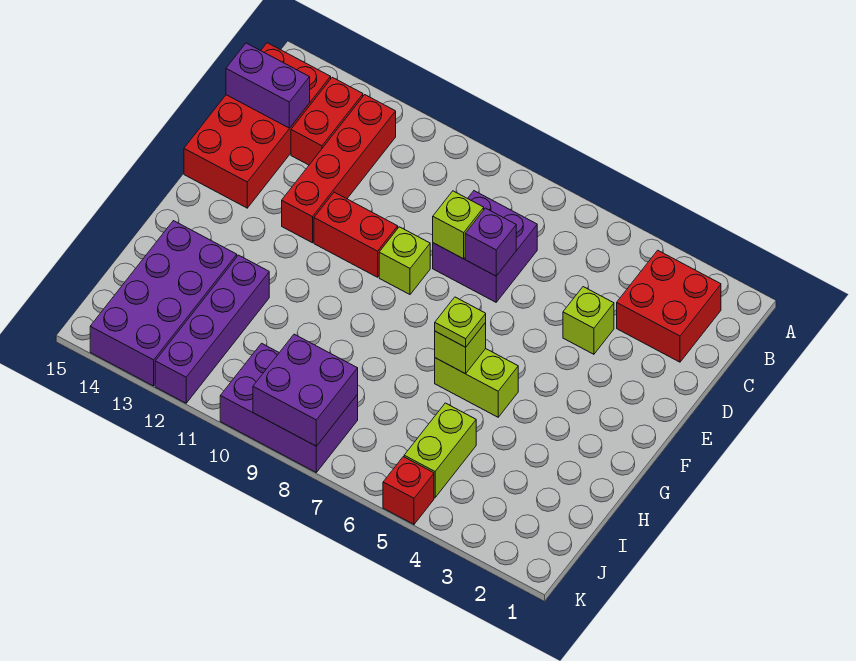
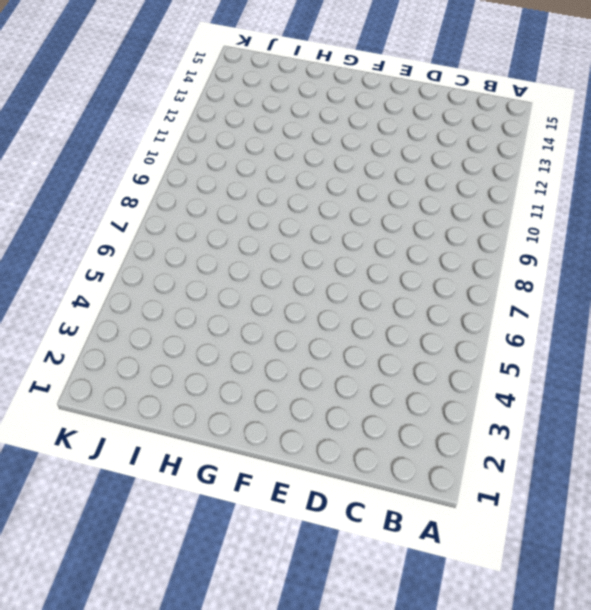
none -> red 2x2 brick [617,250,721,362]
none -> red 1x4 brick [282,95,396,243]
none -> red 1x2 brick [291,77,363,165]

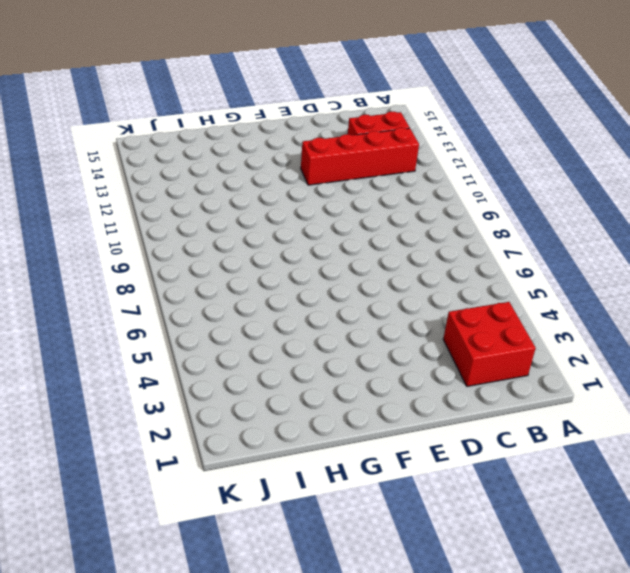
none -> red 2x4 brick [184,43,331,208]
none -> purple 2x2 brick [433,191,537,302]
none -> lime 1x1 brick [563,287,614,354]

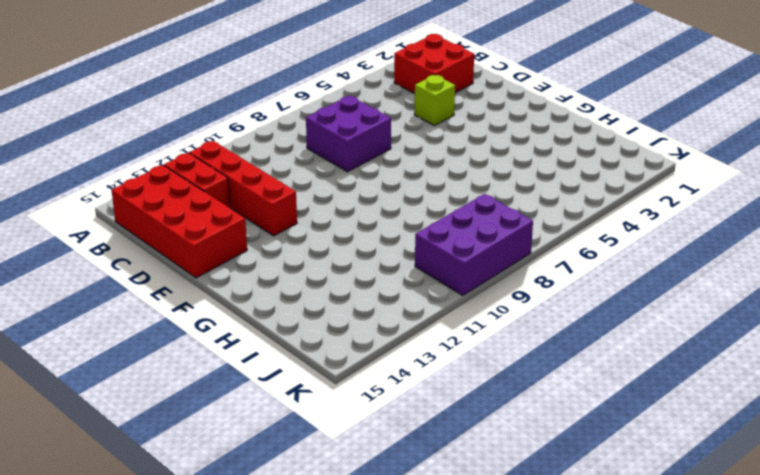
none -> lime 1x1 brick [379,227,430,294]
none -> red 1x2 brick [314,192,398,277]
none -> lime 1x2 brick [435,349,518,417]

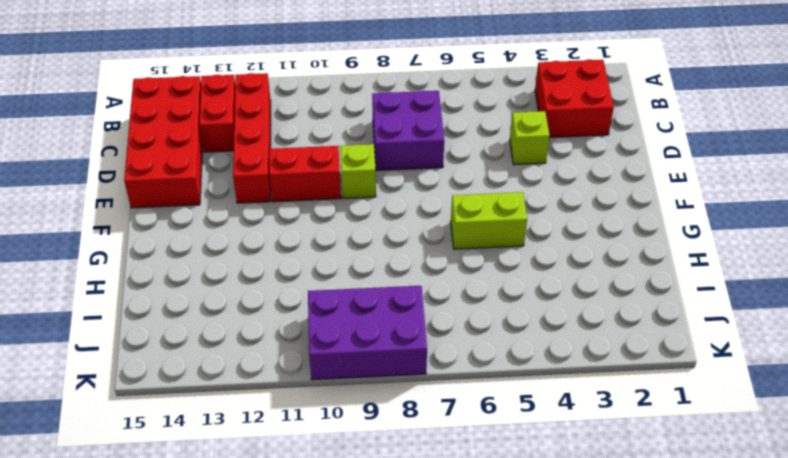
none -> purple 1x4 brick [155,255,269,403]
none -> purple 2x4 brick [90,221,237,386]
none -> lime 1x2 brick [404,403,476,498]

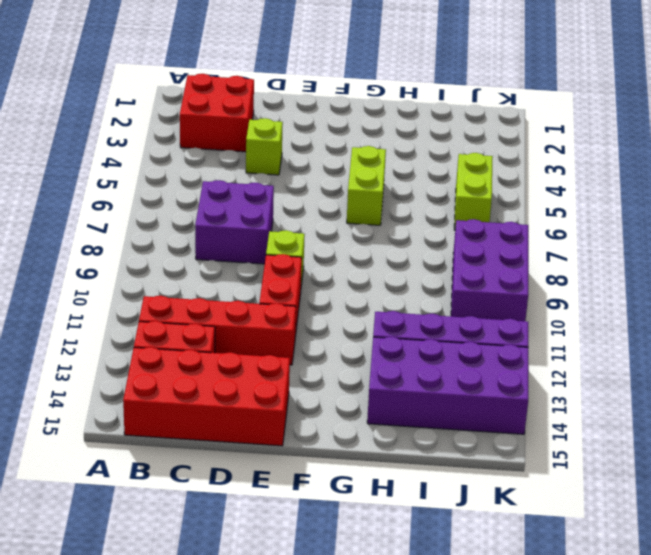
lime 1x2 brick [454,153,493,230] -> lime 1x2 brick turned to [404,403,476,498]
none -> red 1x1 brick [383,457,434,524]
none -> purple 1x2 brick [226,43,310,128]
none -> purple 1x1 brick [465,208,516,276]

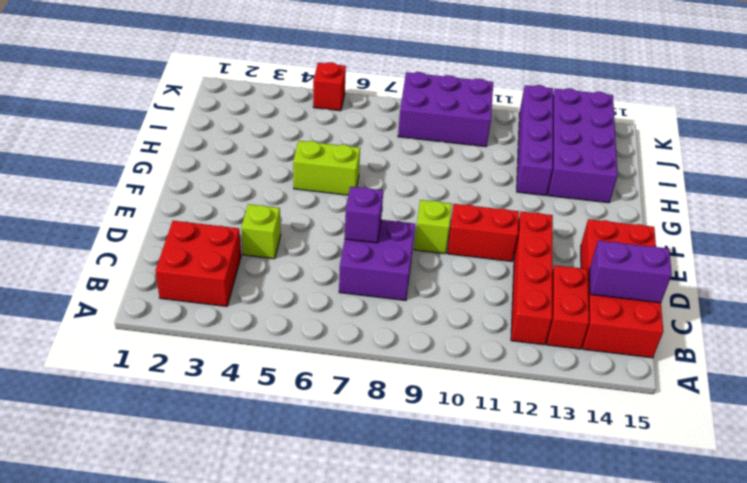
none -> lime 1x2 brick [404,403,476,498]
none -> lime 1x1 brick [433,191,484,259]
none -> lime 1x1 brick [435,323,486,374]

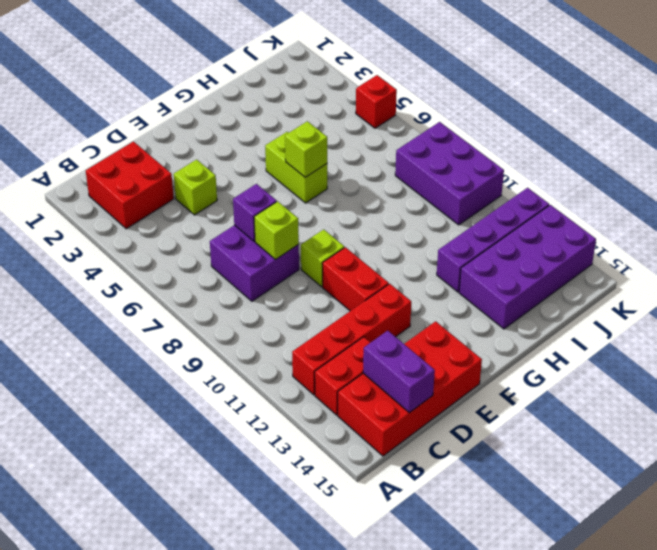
none -> lime 1x2 brick [404,403,476,498]
none -> purple 2x2 brick [253,334,358,446]
none -> lime 1x1 plate [435,297,486,347]

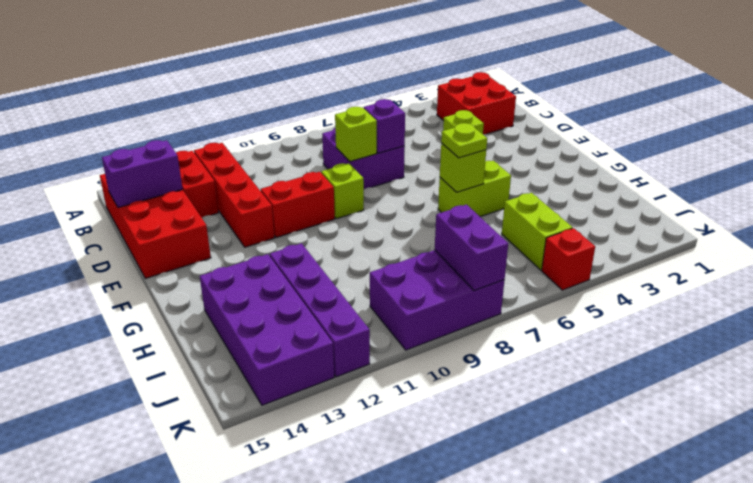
purple 1x2 brick [435,205,508,291] -> purple 2x2 brick [253,334,358,446]

